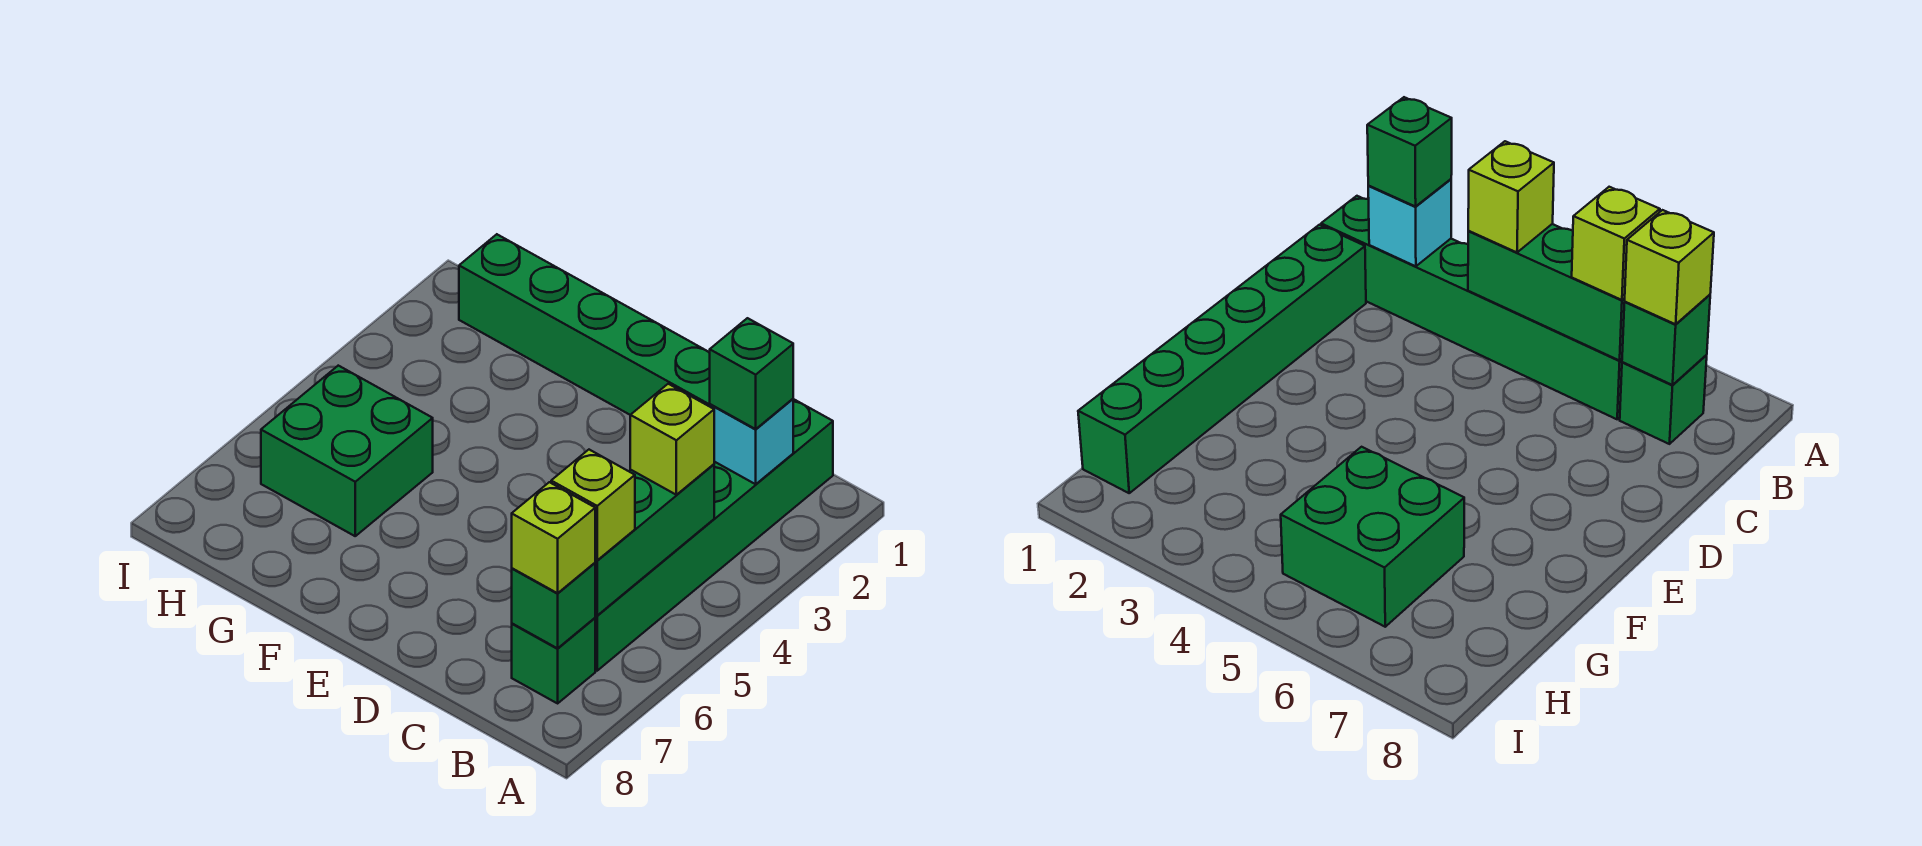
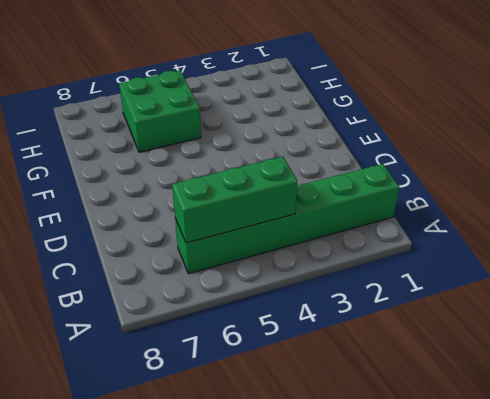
none -> green 1x1 brick [512,618,595,703]
none -> green 1x6 brick [459,234,710,415]

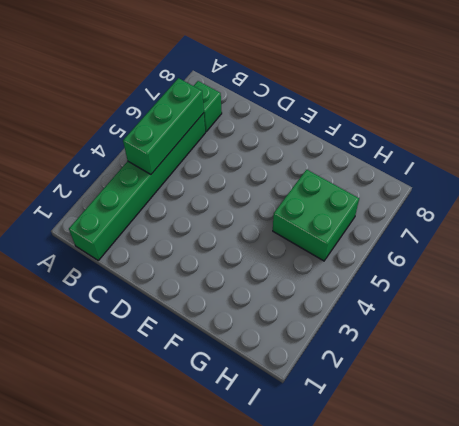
none -> green 1x6 brick [459,234,710,415]
none -> cyan 1x1 brick [710,399,793,484]

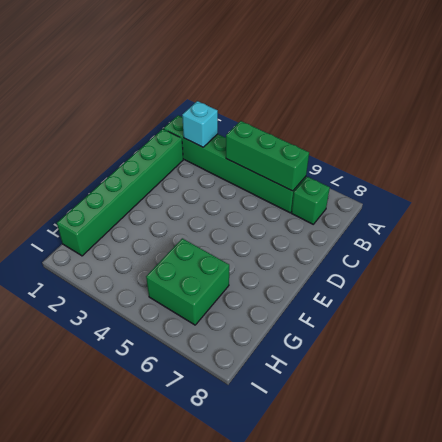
none -> green 1x1 brick [512,563,595,648]
none -> green 1x1 brick [710,318,793,429]

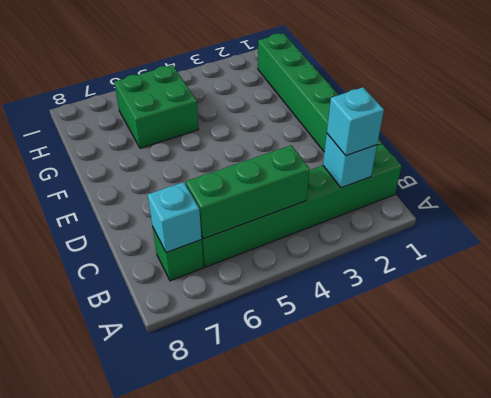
cyan 1x1 brick [327,87,384,156] -> green 1x1 brick [710,318,793,429]
cyan 1x1 brick [148,182,202,253] -> green 1x1 brick [512,563,595,648]
none -> lime 1x1 brick [630,384,714,495]
none -> lime 1x1 brick [551,450,635,560]

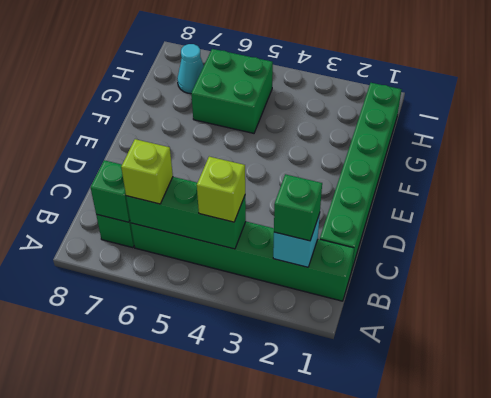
cyan 1x1 cone [177,44,204,94] -> none
none -> lime 1x1 brick [512,482,595,593]

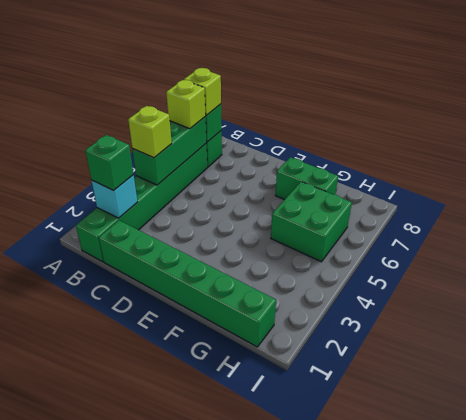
green 1x2 brick [275,157,338,200] -> none

